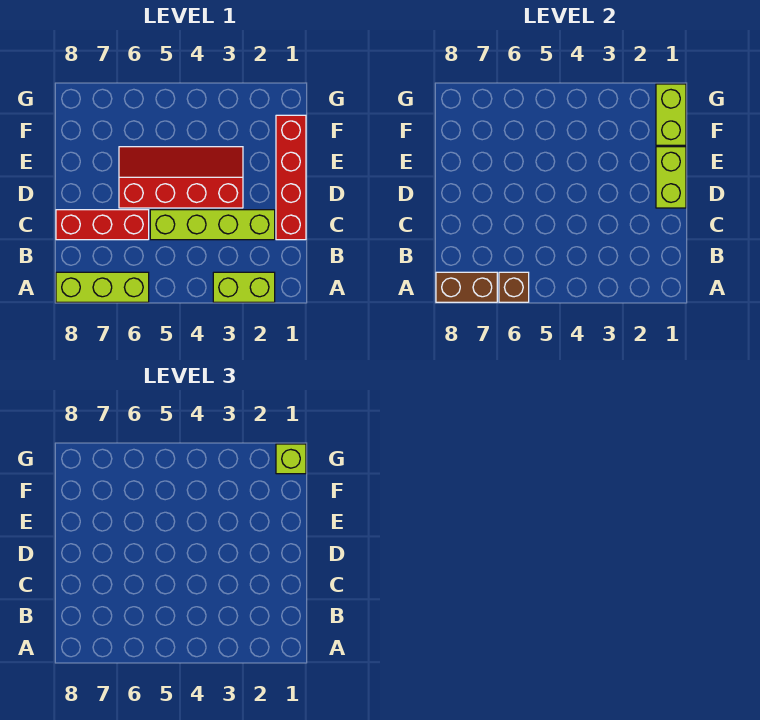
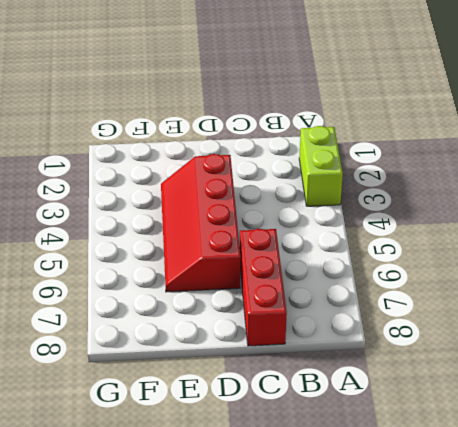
none -> lime 1x3 brick [56,272,149,302]
none -> red 1x4 brick [276,115,306,240]

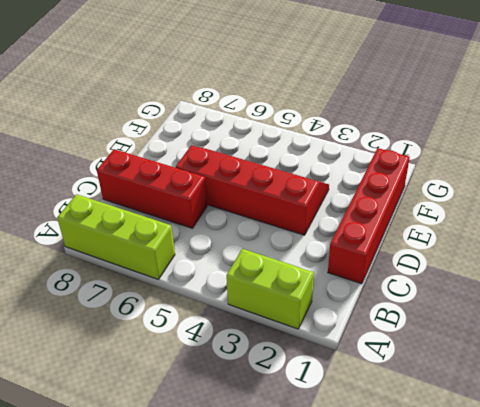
none -> lime 1x4 brick [150,210,275,240]
none -> brown 1x1 brick [499,272,529,302]

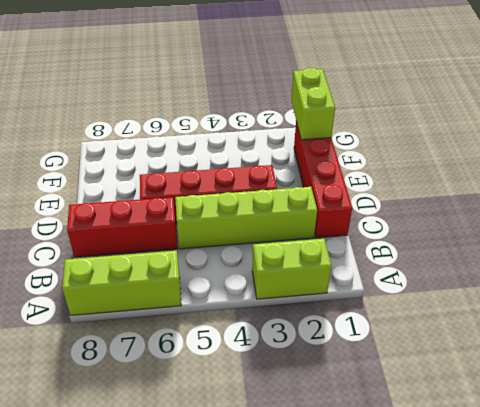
none -> brown 1x1 brick [499,272,529,302]
none -> brown 1x2 brick [436,272,497,302]

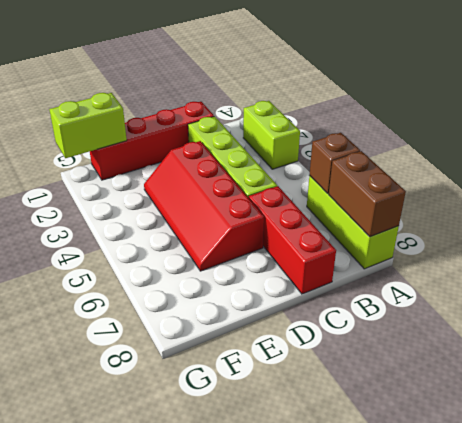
none -> lime 1x2 brick [656,147,686,208]
none -> lime 1x1 brick [276,444,306,474]

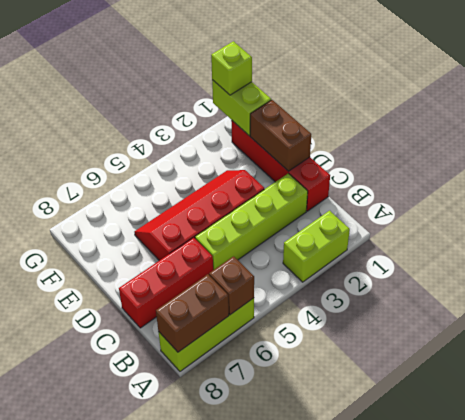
brown 1x2 brick [250,100,311,171] -> lime 1x2 brick [656,147,686,208]

